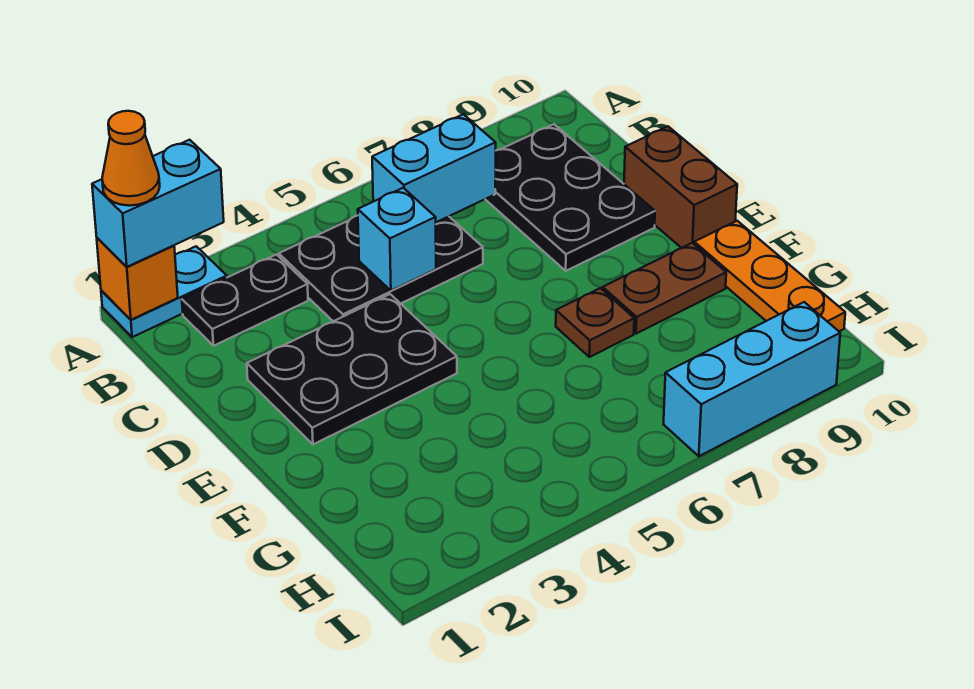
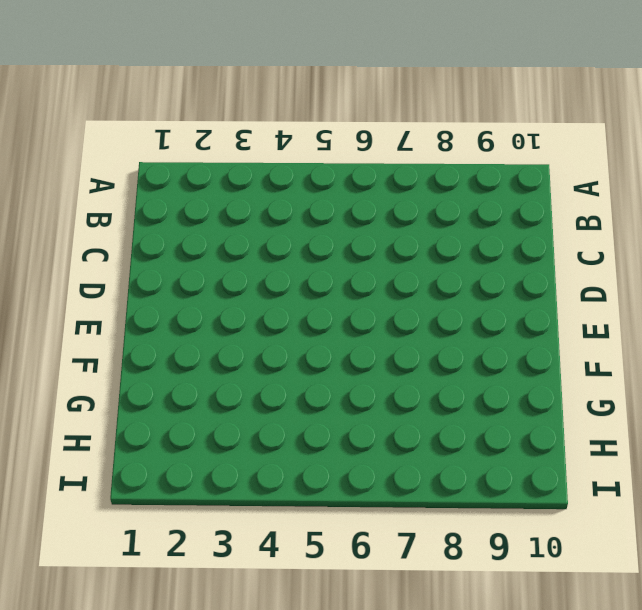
none -> cyan 1x2 plate [101,246,227,337]
none -> black 1x2 plate [182,255,308,346]
none -> black 2x3 plate [279,216,483,321]

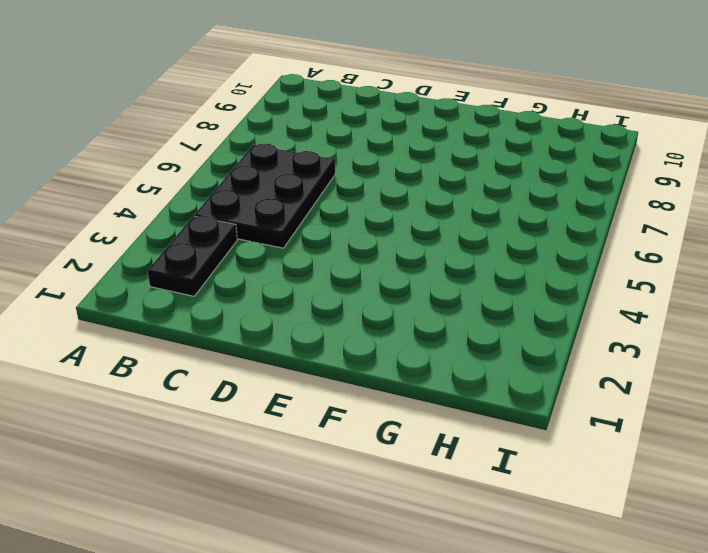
none -> cyan 1x2 plate [101,246,227,337]
none -> black 2x3 plate [485,124,655,271]
none -> black 2x3 plate [247,294,457,444]

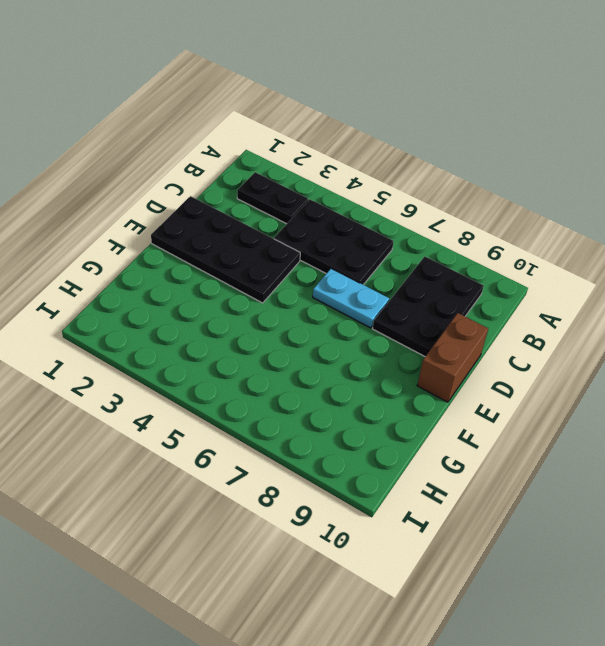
black 2x4 plate [151,196,300,303] -> black 2x3 plate [247,294,457,444]
cyan 1x2 plate [313,268,389,328] -> cyan 1x2 plate moved to [101,246,227,337]
none -> brown 1x1 plate [556,288,634,357]
none -> brown 1x2 plate [603,243,726,334]
none -> orange 1x3 plate [694,221,845,331]

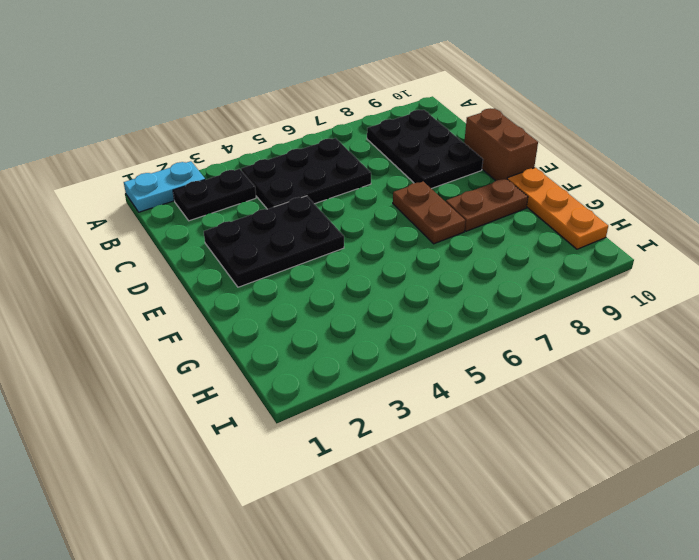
brown 1x2 plate [393,181,466,244] -> brown 1x1 plate [556,288,634,357]
none -> cyan 1x3 brick [664,302,840,456]
none -> orange 1x1 brick [97,238,178,320]
none -> cyan 1x2 brick [372,114,496,222]

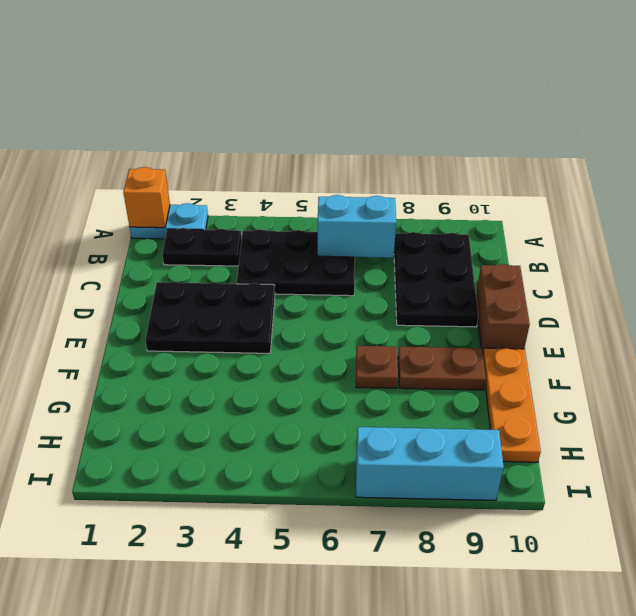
none -> cyan 1x1 brick [358,188,436,291]
none -> cyan 1x2 brick [92,140,224,267]
none -> orange 1x1 cone [102,111,160,206]

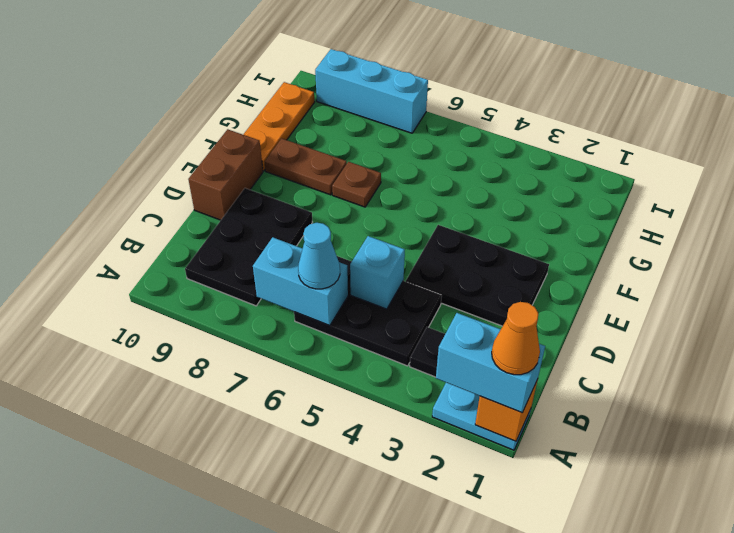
cyan 1x1 cone [298,223,340,289] -> none

